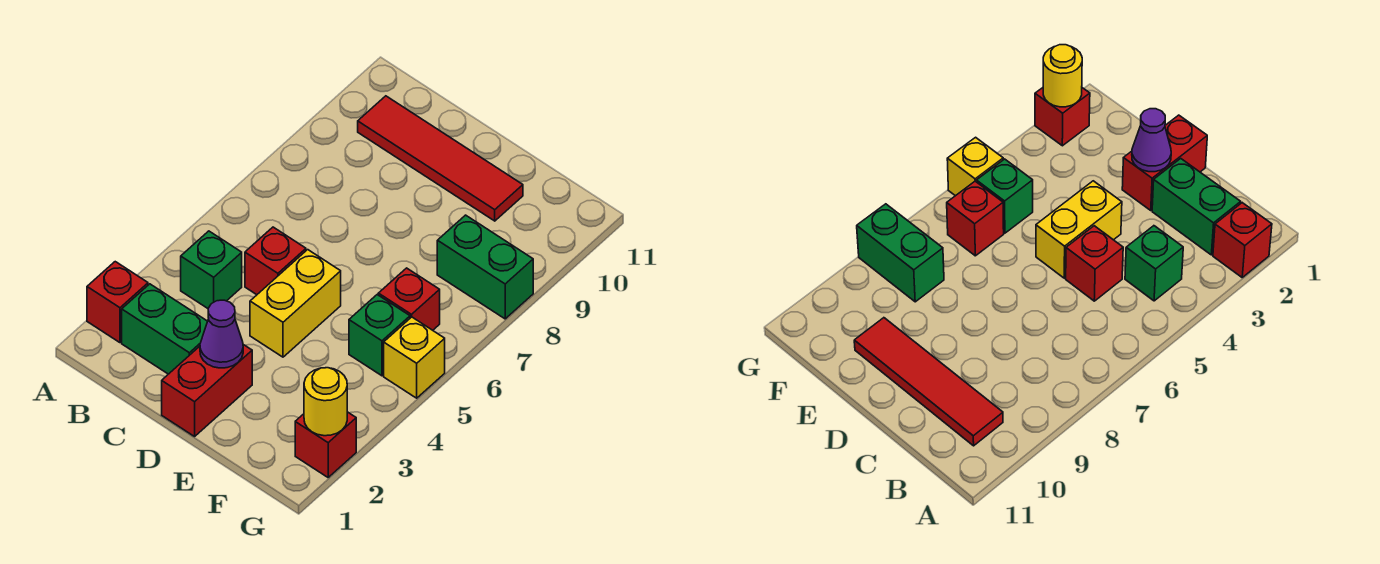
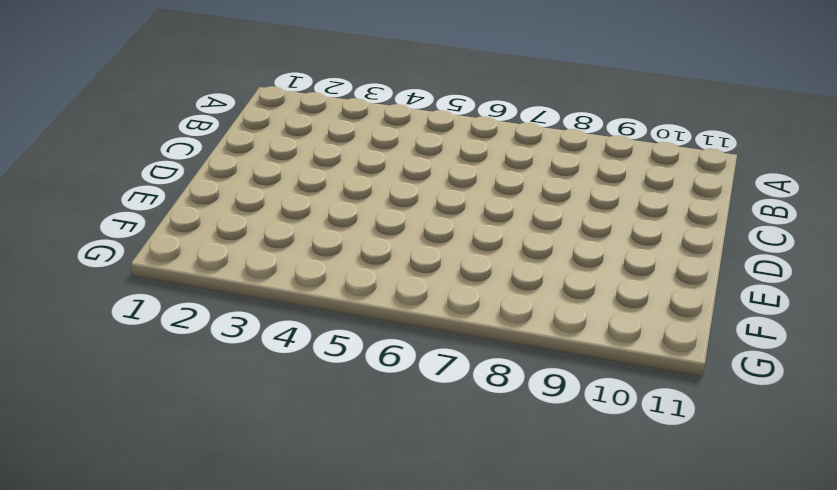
none -> red 1x1 brick [87,262,148,343]
none -> green 1x2 brick [122,284,208,374]
none -> green 1x1 brick [181,231,242,308]

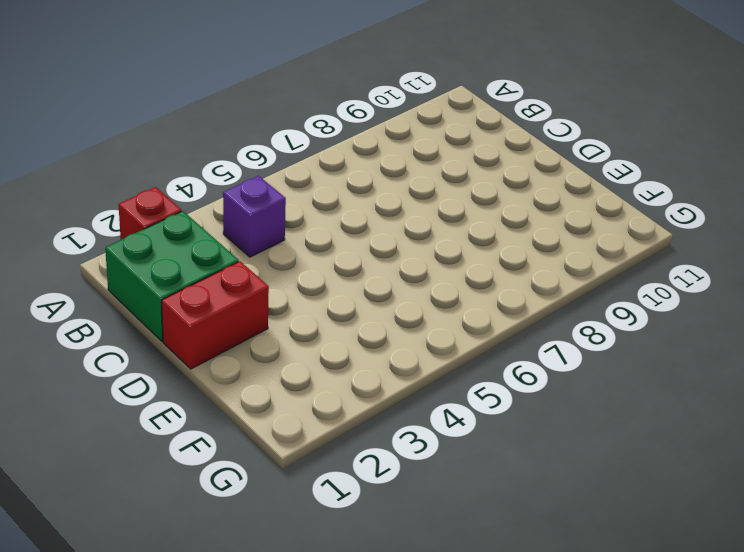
green 2x2 brick [105,211,239,341] -> green 1x2 brick [122,284,208,374]
purple 1x1 brick [223,176,286,257] -> green 1x1 brick [181,231,242,308]
none -> red 1x4 tile [358,96,523,221]
none -> red 1x1 brick [245,227,306,295]
none -> yellow 1x2 brick [250,250,341,357]

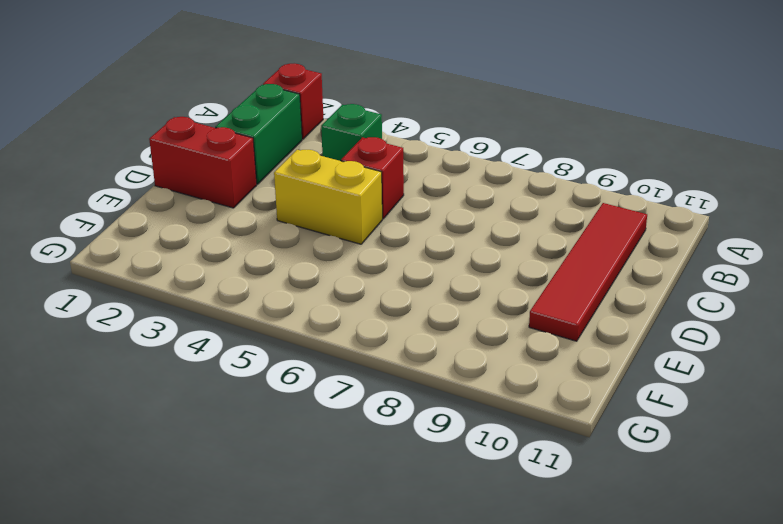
none -> green 1x1 brick [349,295,410,376]
none -> red 1x1 brick [378,268,440,330]
none -> green 1x2 brick [437,215,533,319]

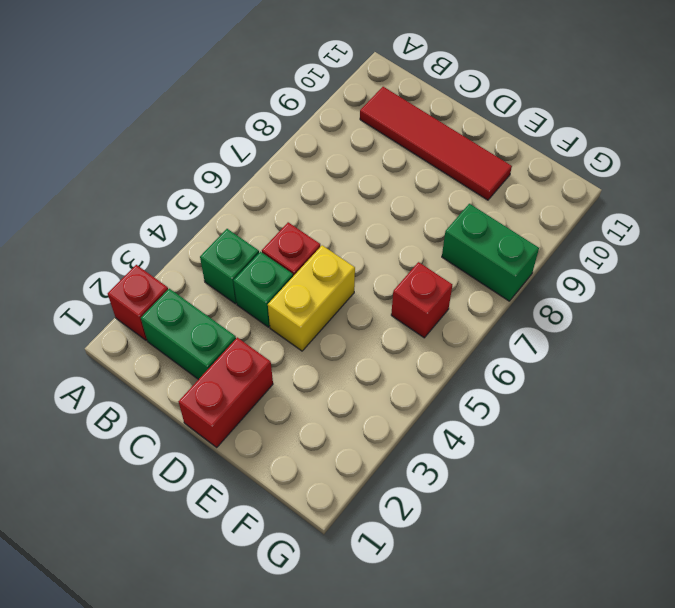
green 1x1 brick [234,252,293,327] -> green 1x1 brick moved to [349,295,410,376]
none -> red 1x1 brick [295,412,356,477]
none -> yellow 1x1 brick [384,317,445,398]
none -> purple 1x1 cone [200,300,243,368]

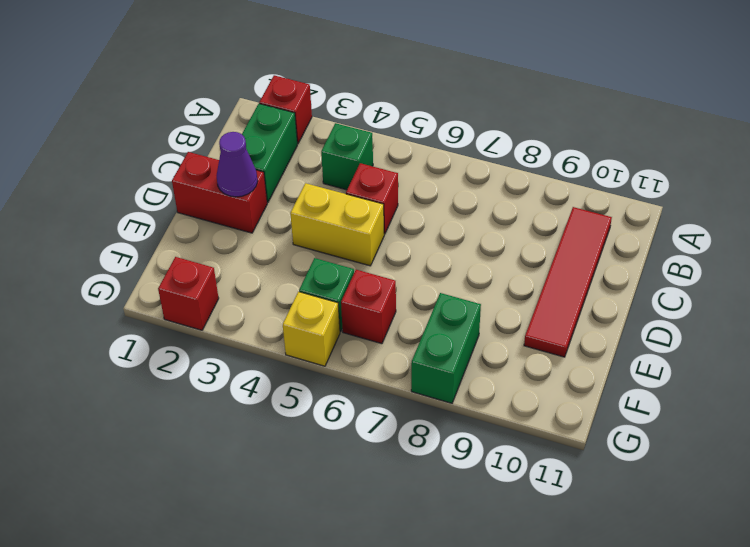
none -> yellow 1x1 round brick [304,368,347,436]

